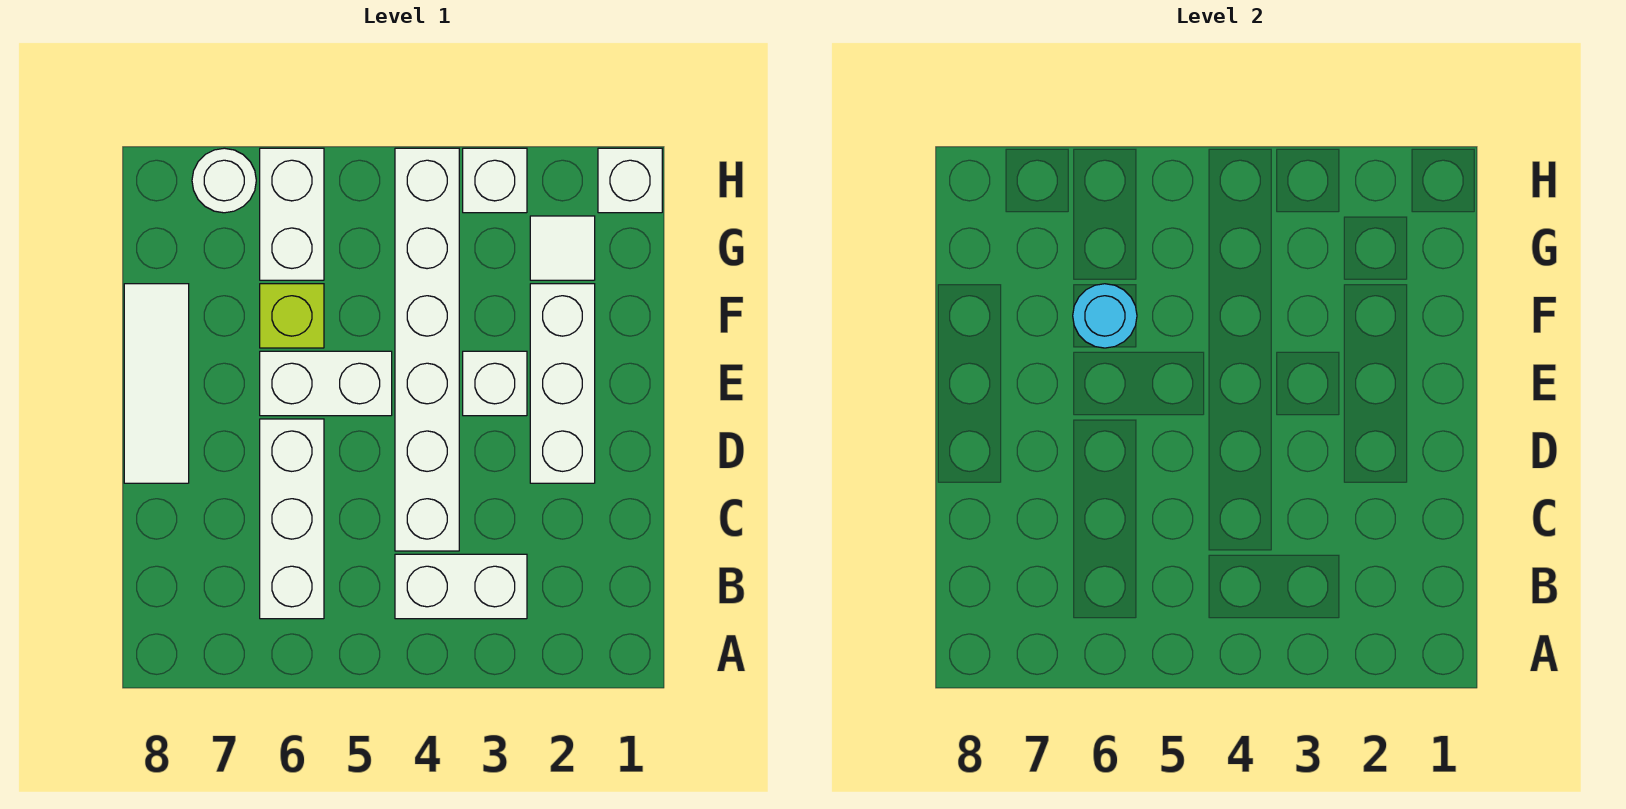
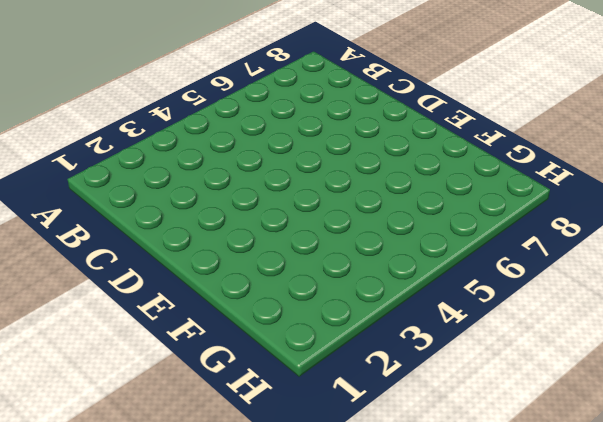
none -> white 1x2 brick [395,554,527,619]
none -> white 1x3 brick [260,419,324,619]
none -> white 1x6 brick [395,148,459,551]

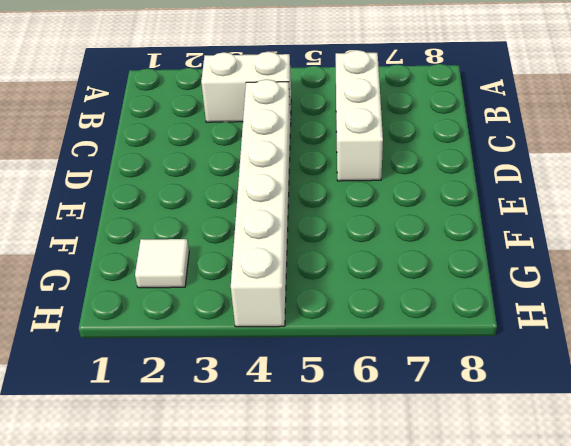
none -> white 1x3 brick [530,284,595,483]
none -> white 1x3 tile [124,284,189,483]
none -> white 1x1 brick [463,351,527,416]

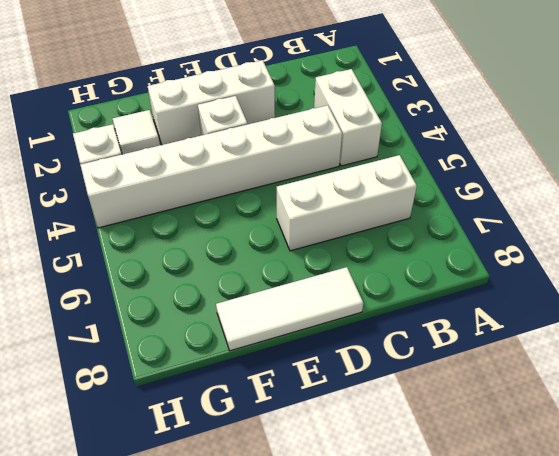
none -> white 1x2 brick [260,351,392,416]
none -> lime 1x1 brick [260,284,324,348]
none -> white 1x2 brick [260,148,324,280]

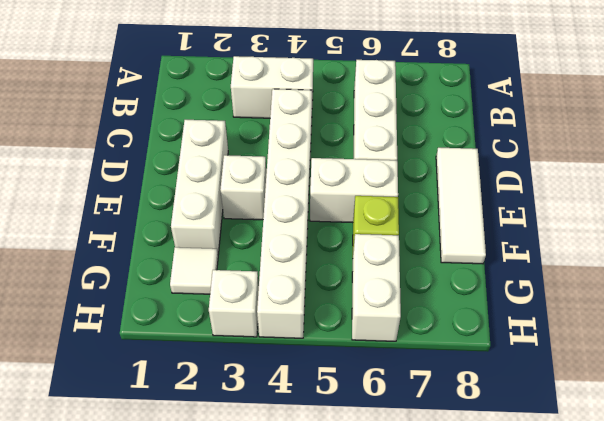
none -> white 1x1 brick [598,148,662,213]
none -> white 1x1 round brick [192,148,256,213]
none -> cyan 1x1 round brick [1073,284,1137,348]

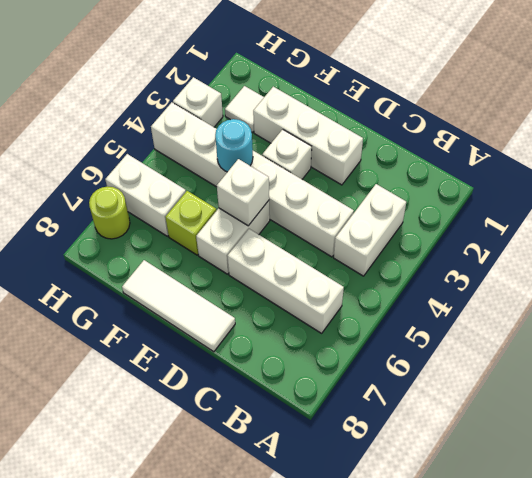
white 1x1 brick [217,159,269,226] -> white 1x1 brick moved to [598,148,662,213]
cyan 1x1 round brick [215,119,253,172] -> cyan 1x1 round brick moved to [1073,284,1137,348]
lime 1x1 round brick [89,187,130,239] -> white 1x1 round brick [192,148,256,213]

